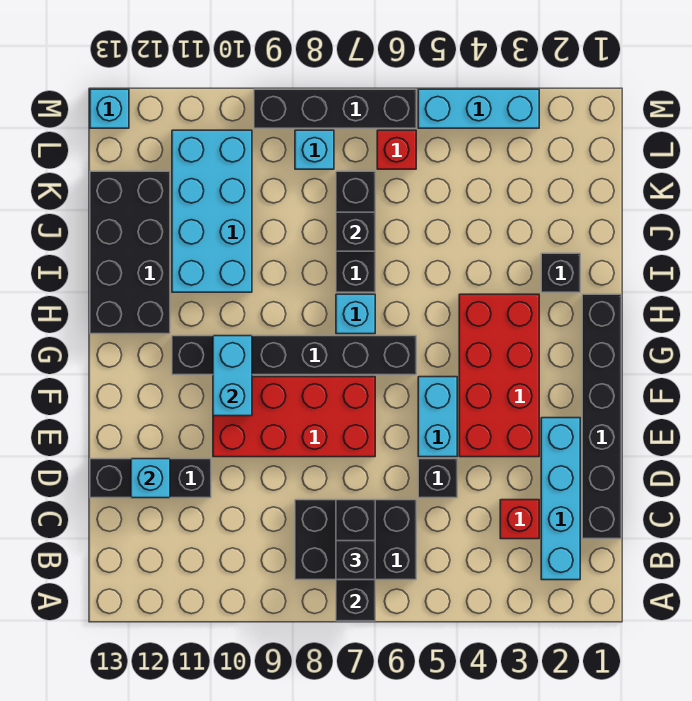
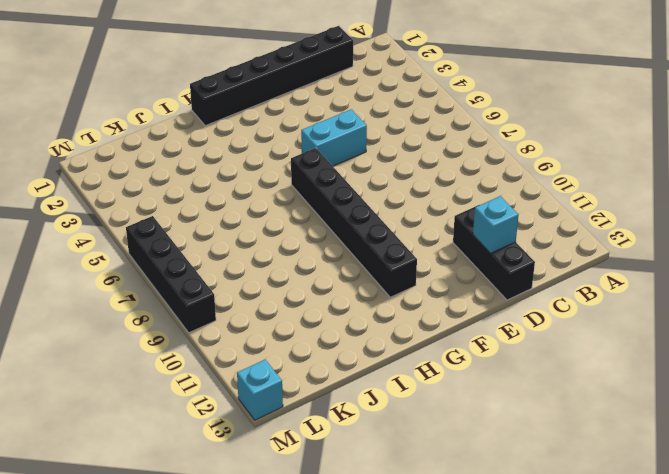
none -> cyan 1x4 brick [541,418,580,580]
none -> black 2x3 brick [295,500,416,580]
none -> red 1x1 brick [500,500,539,539]

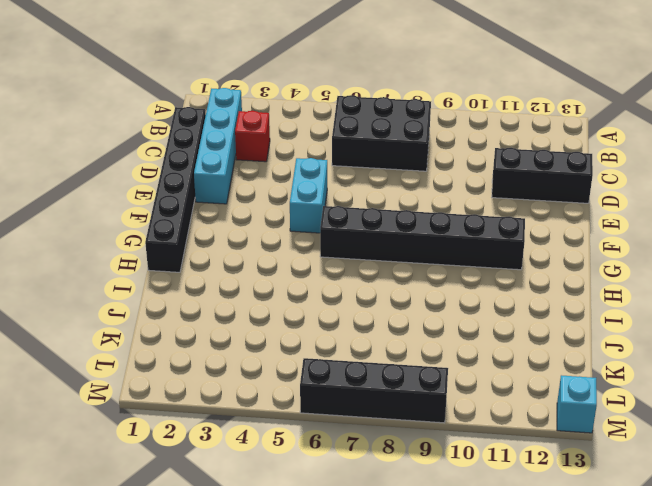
none -> black 1x1 brick [418,459,457,498]
none -> red 2x4 brick [459,294,539,457]
none -> red 2x4 brick [213,377,375,457]

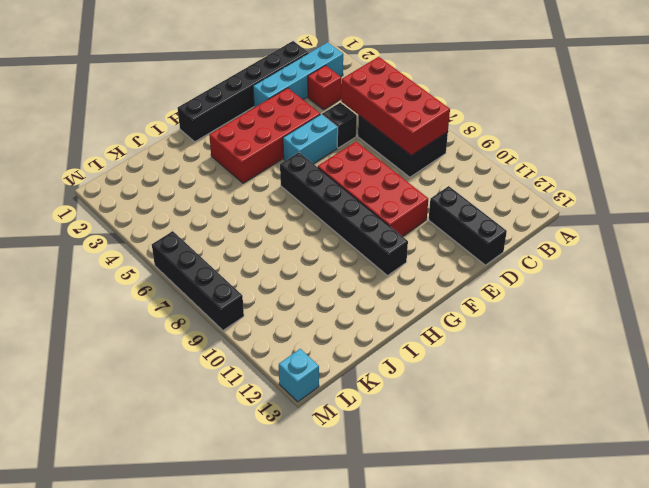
red 2x4 brick [341,57,450,155] -> black 1x3 brick [336,500,375,621]
none -> cyan 1x1 brick [336,294,375,334]
none -> black 2x4 brick [90,171,170,334]
none -> black 1x1 brick [541,253,580,292]

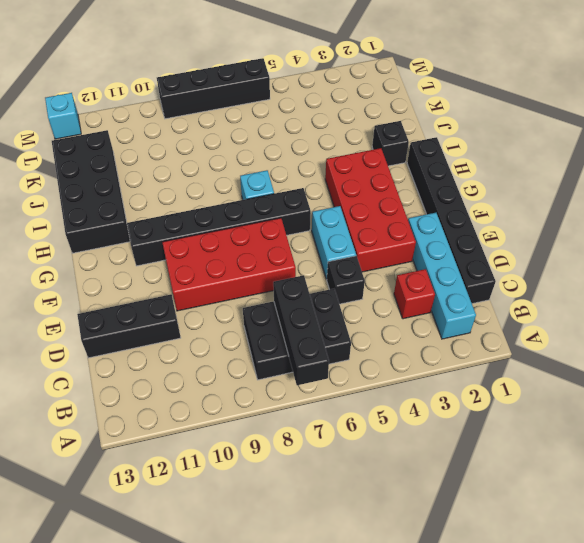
none -> black 1x3 brick [336,171,375,292]
none -> cyan 2x4 brick [172,130,252,292]
none -> red 1x1 brick [377,130,416,169]

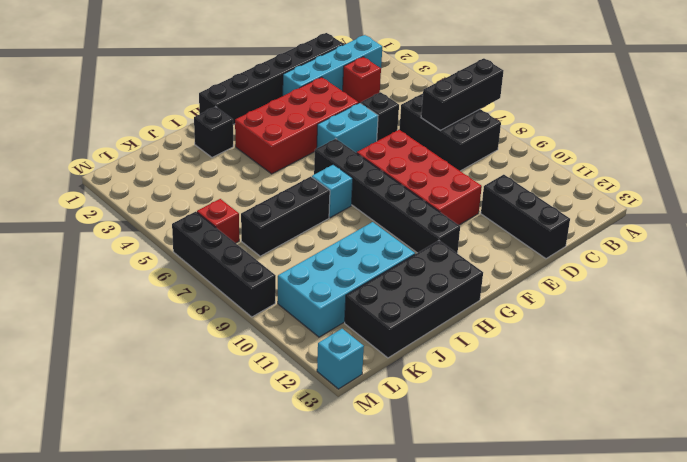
none -> cyan 1x1 brick [295,130,334,169]
none -> cyan 1x3 brick [418,89,539,128]
none -> cyan 1x1 brick [131,459,170,498]

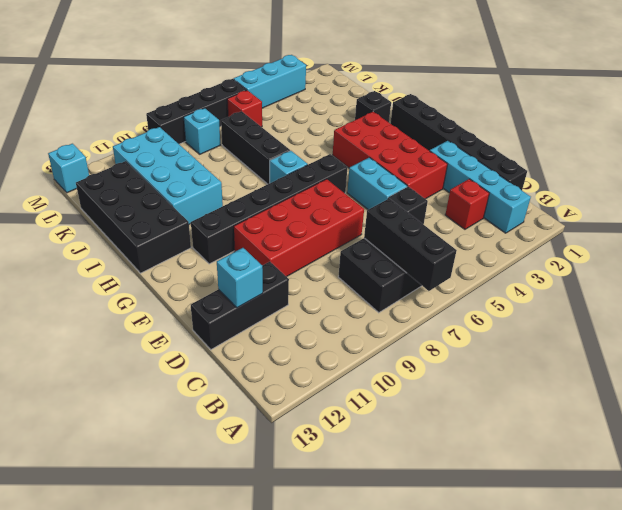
none -> cyan 1x2 brick [213,336,252,416]
none -> black 1x1 brick [336,212,375,251]
none -> black 1x1 brick [336,541,375,580]

